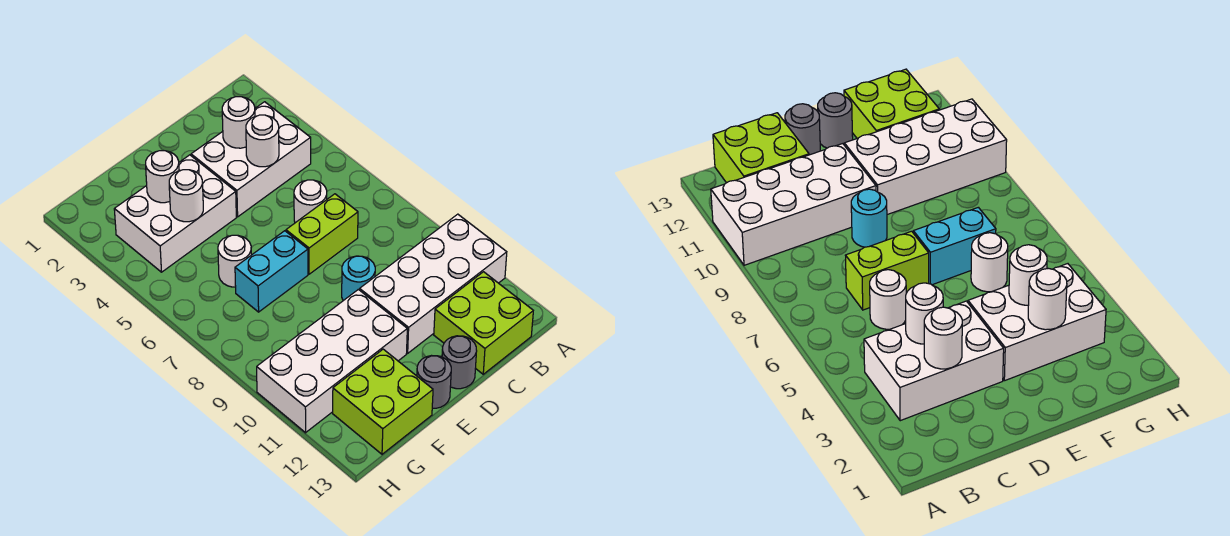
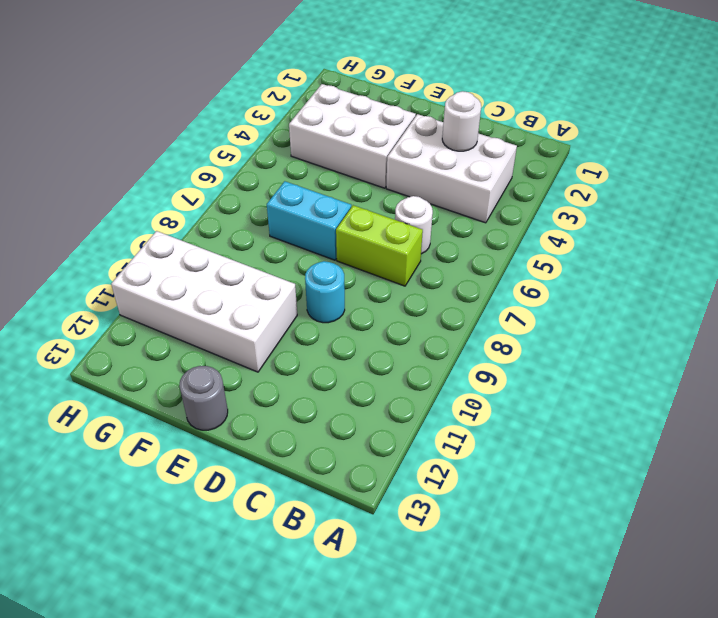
none -> white 2x4 brick [360,214,507,353]
none -> lime 2x2 brick [434,272,533,374]
none -> grey 1x1 round brick [442,336,477,389]

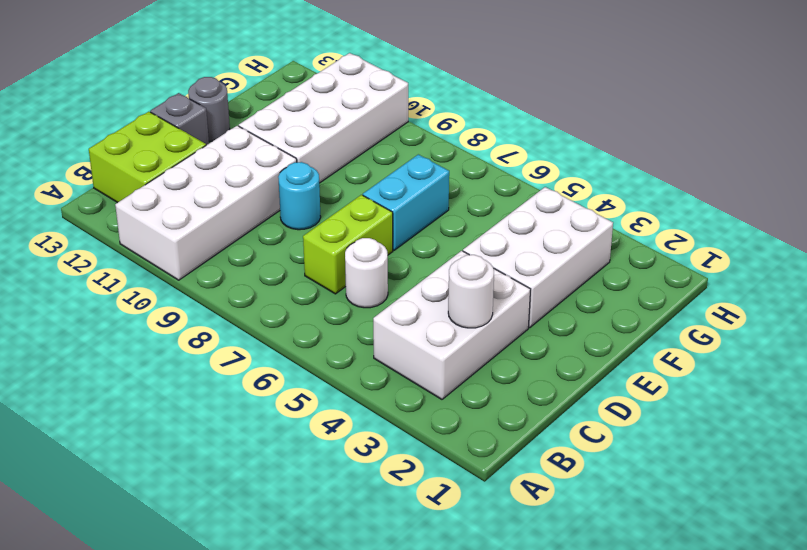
grey 1x1 brick [150,93,209,145] -> grey 1x1 round brick [442,336,477,389]
none -> white 1x1 round brick [218,235,251,287]
none -> lime 2x2 brick [333,349,433,454]
none -> white 1x1 round brick [246,115,279,167]

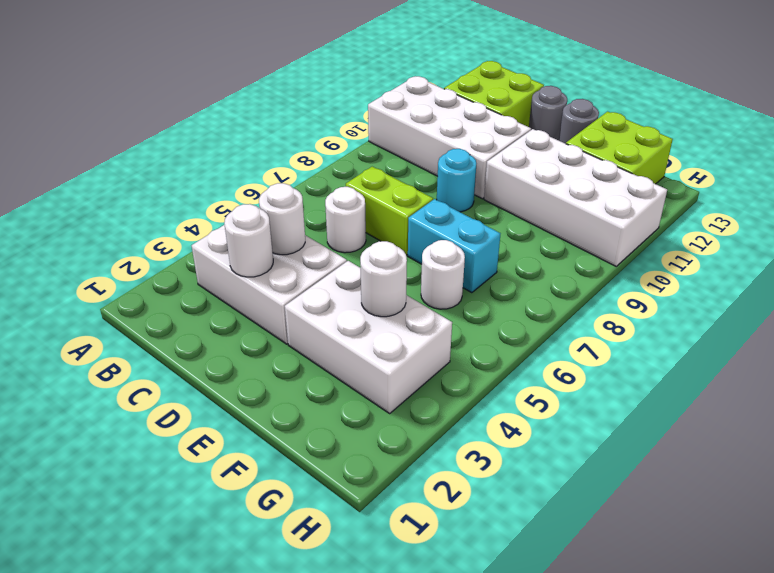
none -> white 1x1 round brick [146,151,179,203]

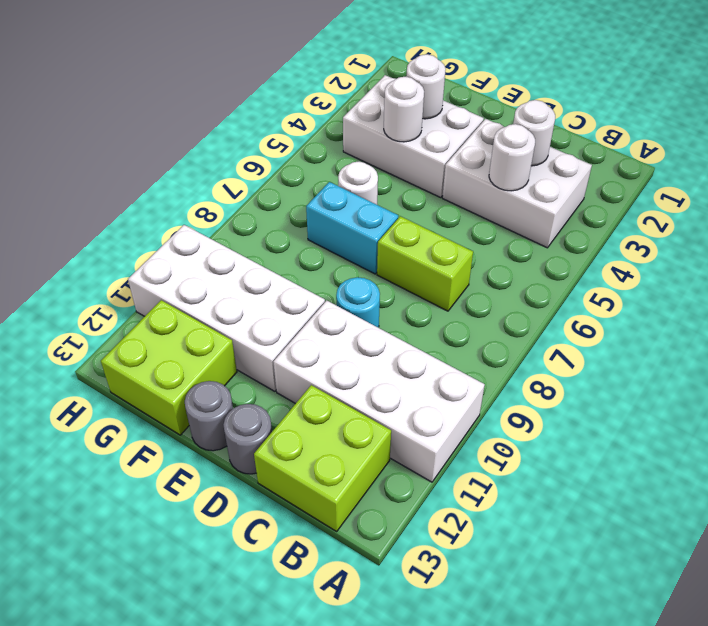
none -> white 1x1 round brick [294,180,327,223]

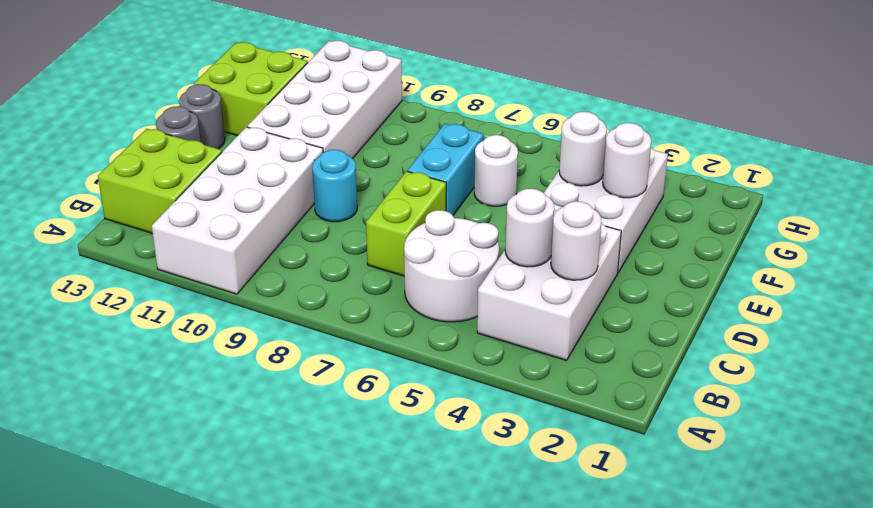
white 2x2 round brick [404,210,499,322] -> white 1x1 round brick [294,180,327,223]

